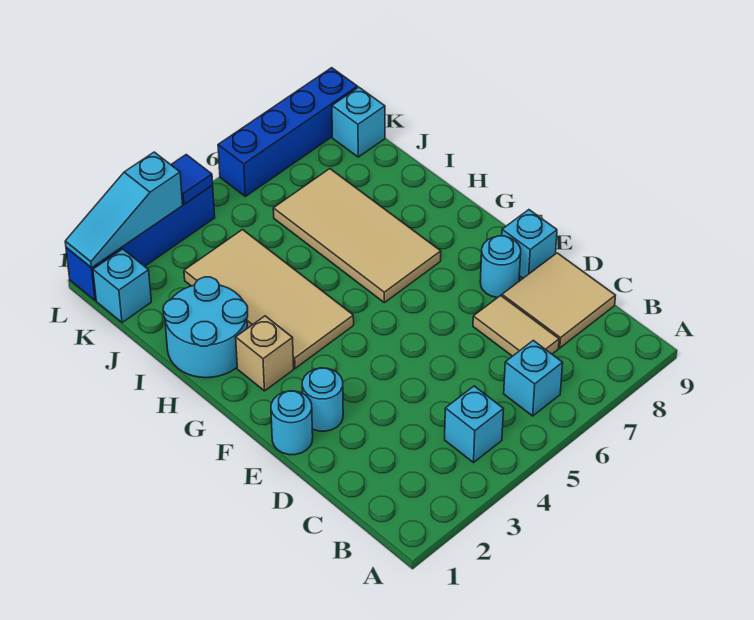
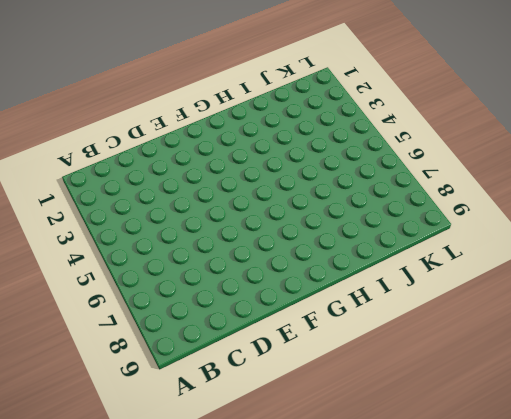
none -> cyan 1x1 brick [445,386,503,463]
none -> cyan 1x1 brick [504,340,563,416]
none -> tan 1x2 tile [473,295,559,356]

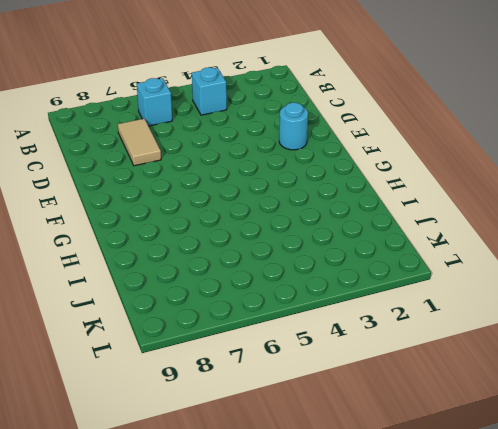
none -> tan 2x2 tile [502,253,616,348]
none -> cyan 1x1 round brick [271,391,313,455]
none -> cyan 1x1 round brick [480,236,521,298]

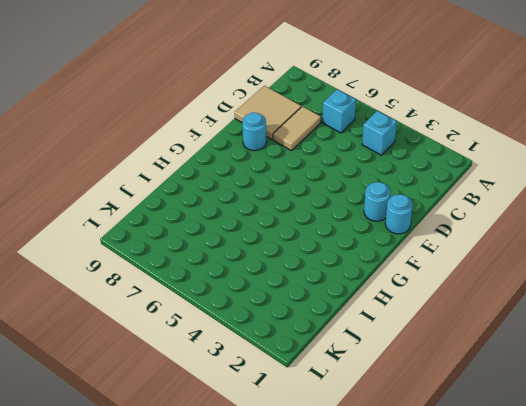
none -> cyan 1x1 brick [502,210,557,278]
none -> tan 1x1 brick [236,316,294,391]
none -> tan 2x4 tile [184,230,354,368]

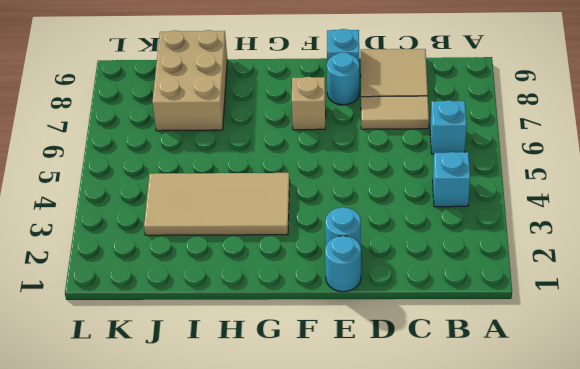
tan 1x1 brick [292,77,326,130] -> tan 1x1 brick moved to [236,316,294,391]
tan 2x3 brick [152,30,227,131] -> tan 2x4 tile [273,169,441,303]
none -> cyan 2x2 round brick [163,277,248,378]
none -> cyan 1x1 brick [93,249,151,323]
none -> cyan 1x1 brick [332,87,385,157]

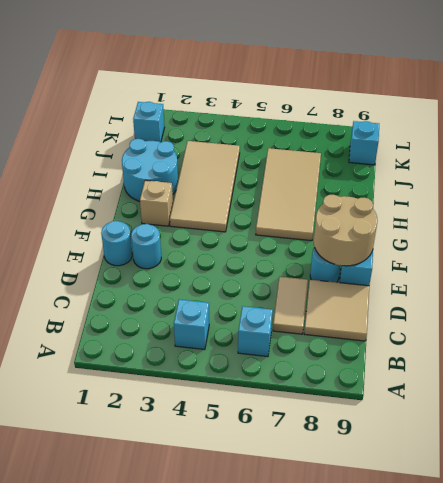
tan 2x2 round brick [314,195,377,266] -> none
none -> blue 1x4 brick [66,185,215,301]
none -> blue 1x4 brick [218,68,358,196]
none -> cyan 1x3 slope [65,152,183,268]

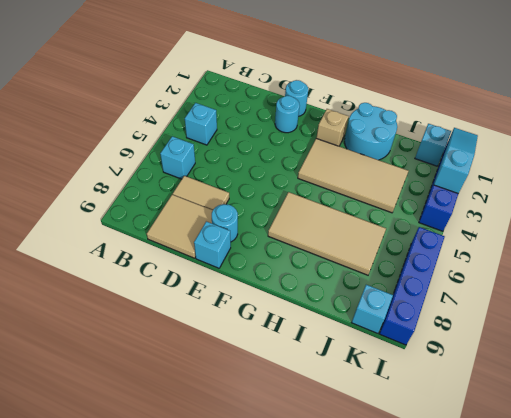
none -> blue 1x1 tile [171,155,213,204]

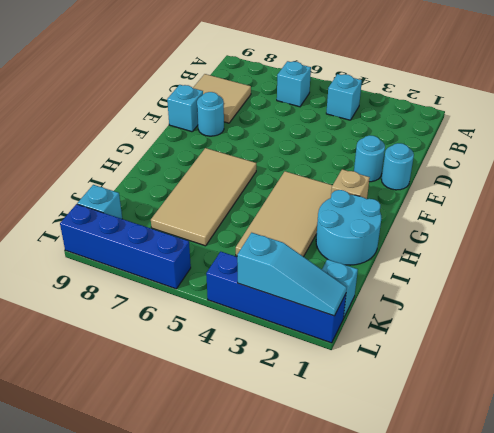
none -> tan 1x2 tile [473,295,559,356]
none -> blue 1x1 tile [171,155,213,204]

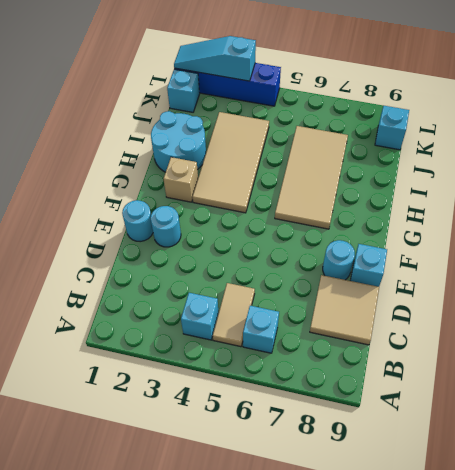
tan 1x2 tile [213,283,255,347] -> tan 1x2 tile moved to [473,295,559,356]
none -> blue 1x4 brick [218,68,358,196]
none -> blue 1x1 tile [171,155,213,204]

